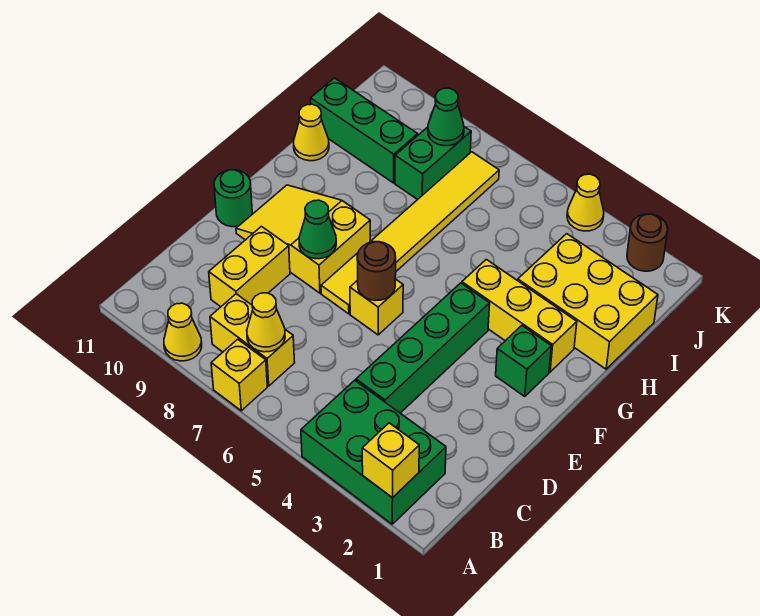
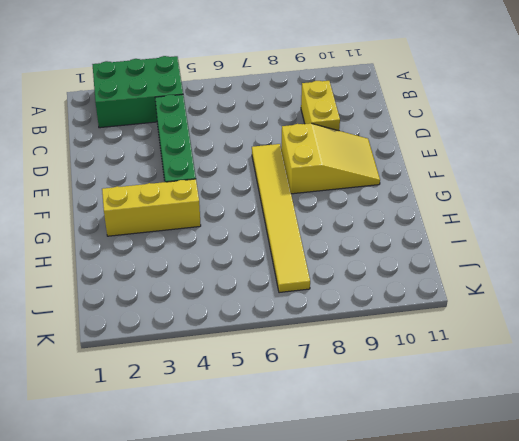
none -> yellow 1x1 brick [211,339,267,411]
none -> yellow 1x1 cone [164,303,202,361]
none -> yellow 1x2 brick [210,294,295,386]

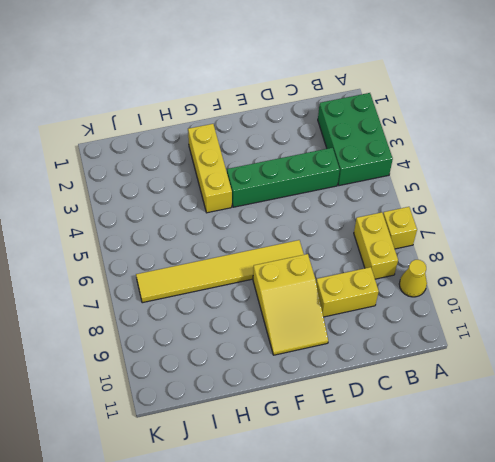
none -> yellow 1x1 brick [350,279,403,335]
none -> green 1x1 round brick [214,170,252,227]
none -> green 1x1 brick [496,326,551,396]

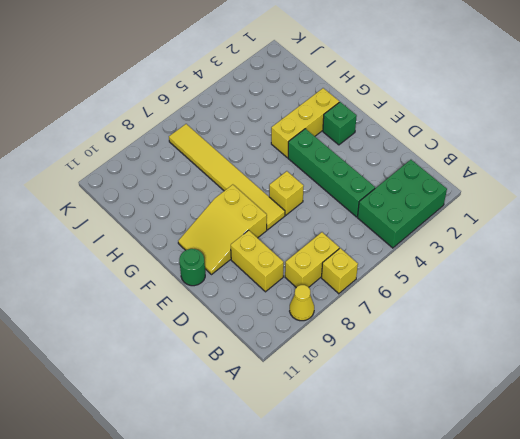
none -> yellow 2x3 brick [518,234,658,369]
none -> yellow 1x1 cone [294,104,329,161]
none -> green 1x2 brick [395,127,471,200]

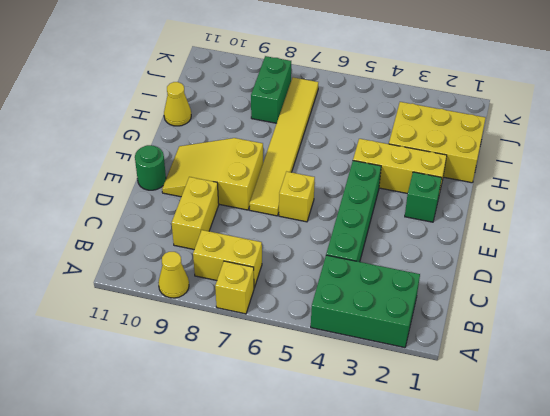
none -> green 1x3 brick [311,78,418,183]
none -> brown 1x1 round brick [627,214,668,271]
none -> yellow 1x1 cone [567,174,604,231]

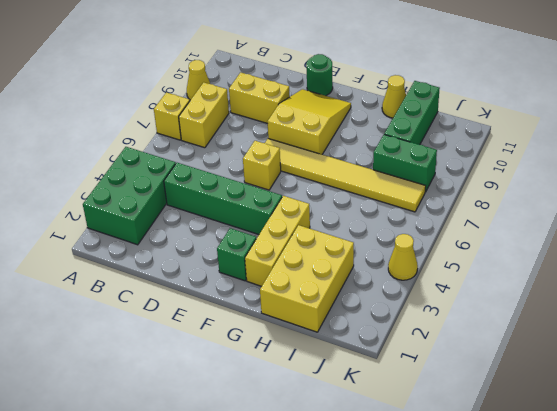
none -> brown 1x1 round brick [627,214,668,271]
none -> yellow 1x1 brick [362,423,419,498]
none -> yellow 1x1 cone [247,293,285,352]

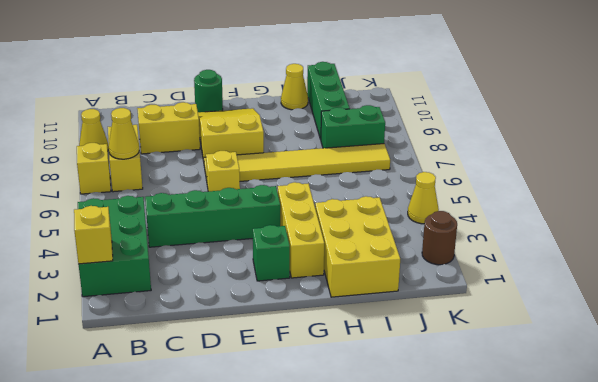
none -> brown 1x1 round brick [357,242,396,301]
none -> green 1x1 cone [299,200,336,259]
none -> green 1x1 cone [428,88,464,146]

